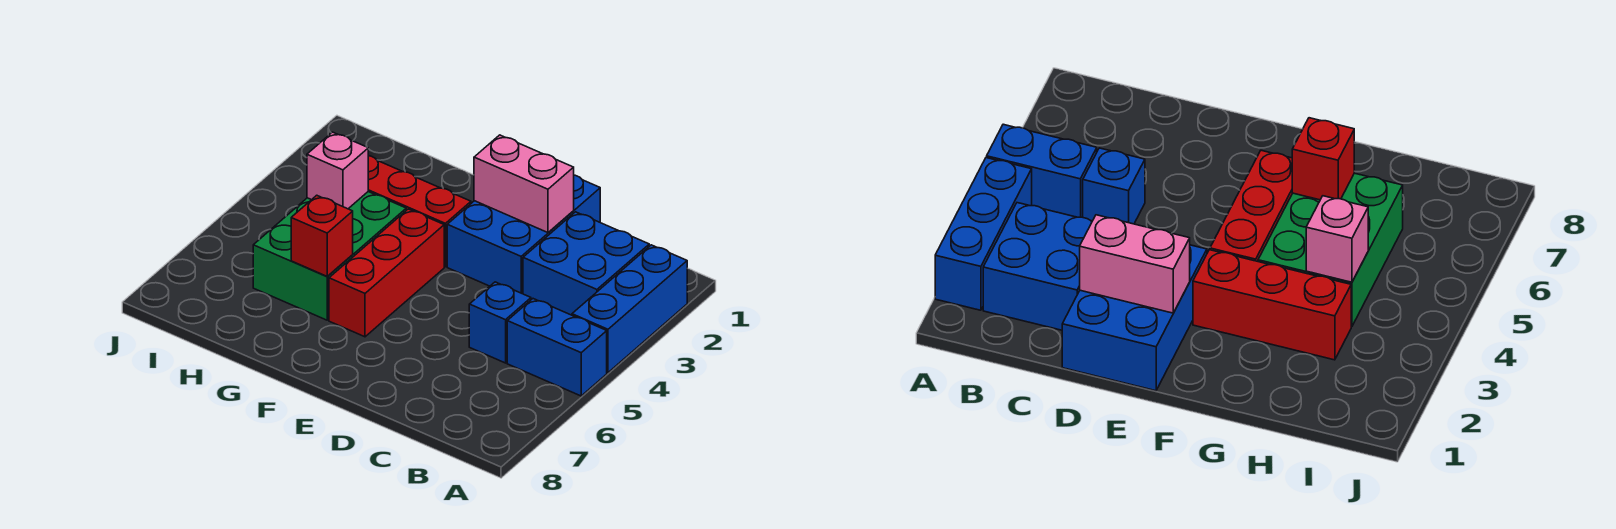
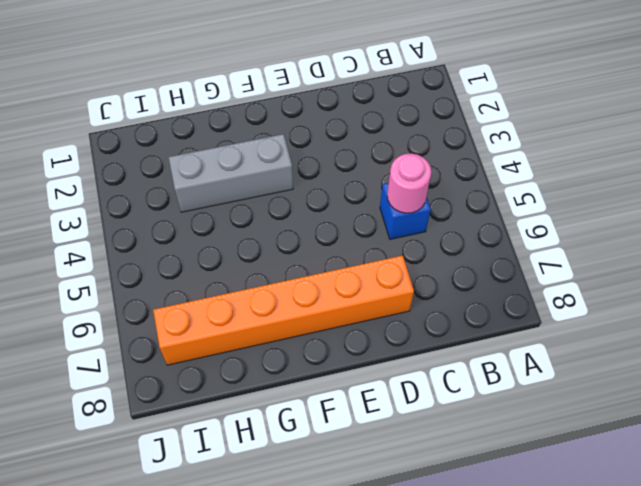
pink 1x1 round brick [387,154,431,213] -> none
orange 1x6 brick [153,256,414,365] -> none
grey 1x3 brick [169,134,293,212] -> red 1x3 brick [368,156,471,267]
none -> blue 1x3 brick [572,245,688,373]
none -> blue 1x2 brick [507,299,607,396]

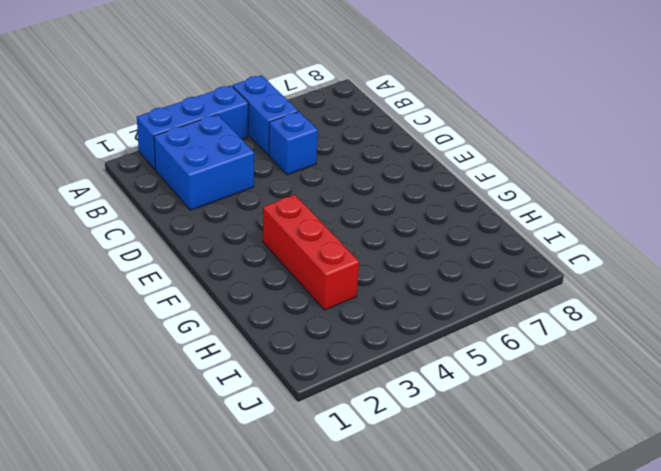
none -> blue 2x3 brick [447,175,600,294]
none -> red 1x3 brick [329,209,444,337]

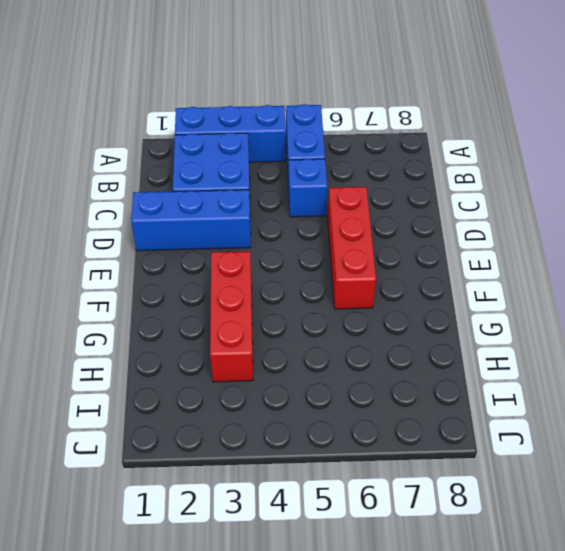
blue 1x3 brick [131,190,251,251] -> blue 2x3 brick [447,175,600,294]
red 1x3 brick [328,187,376,309] -> red 1x3 brick turned to [329,209,444,337]
none -> green 2x3 brick [253,192,406,320]
none -> pink 1x2 brick [474,135,574,233]

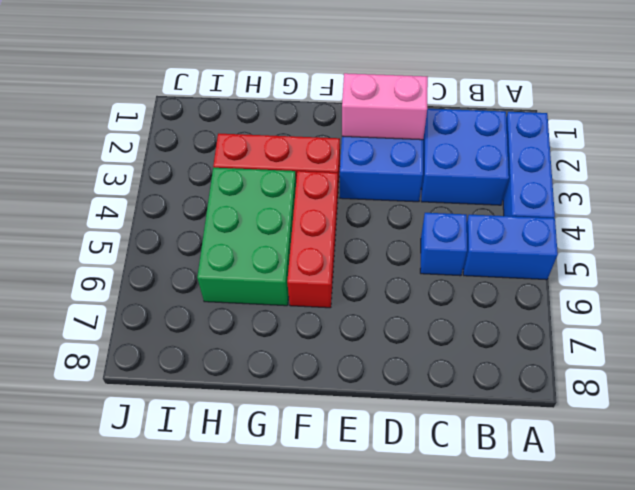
none -> red 1x1 brick [291,195,353,276]
none -> pink 1x1 brick [307,132,368,209]

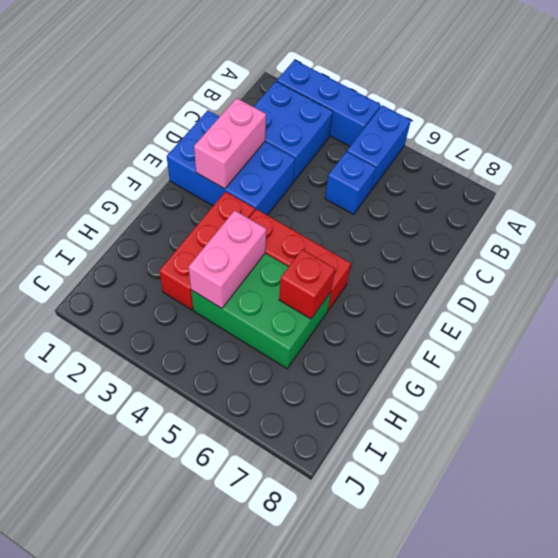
pink 1x2 brick [189,211,266,308] -> pink 1x1 brick [307,132,368,209]

